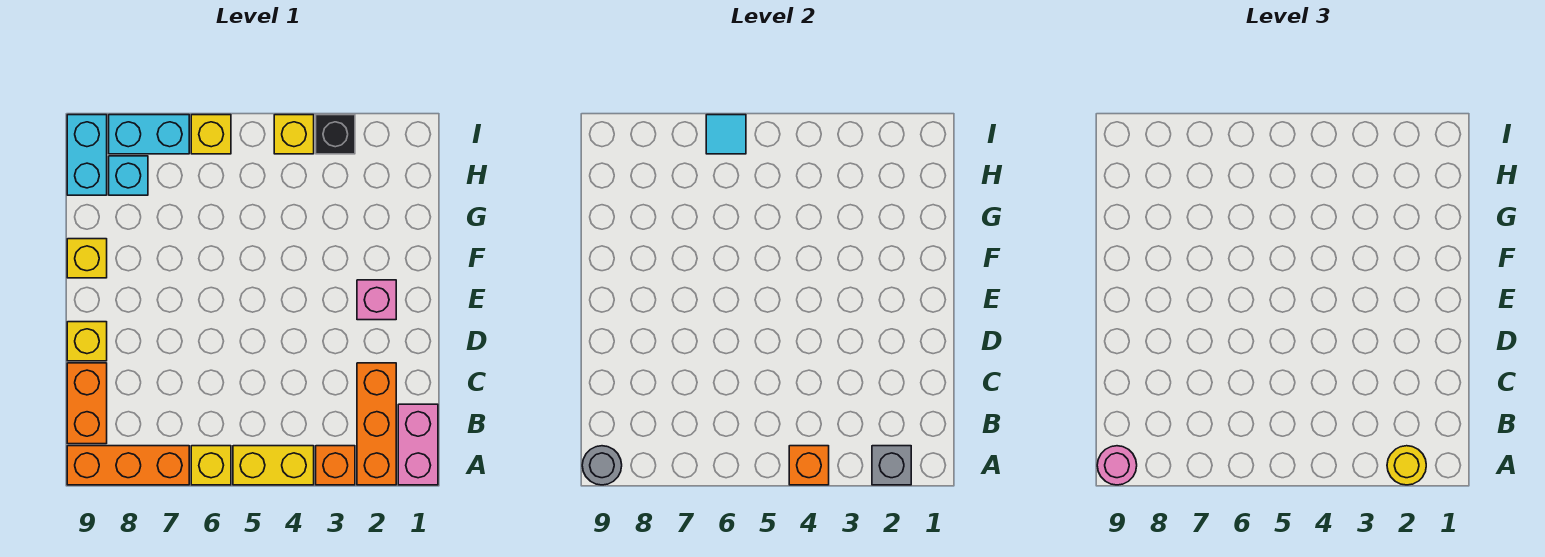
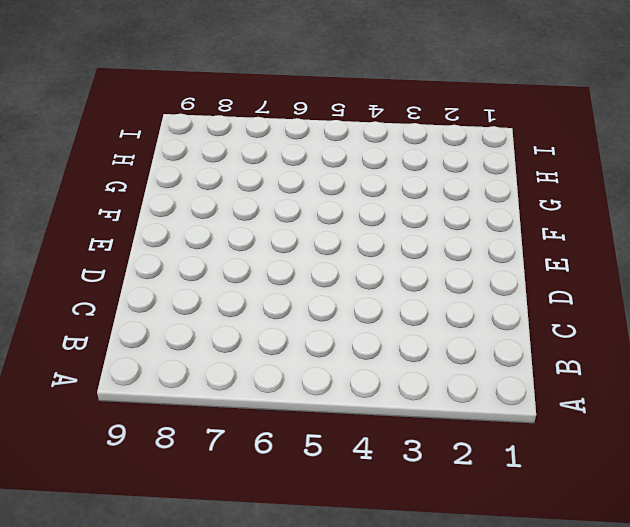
none -> pink 1x2 brick [398,404,438,485]
none -> orange 1x3 brick [357,363,396,485]
none -> orange 1x1 brick [316,446,355,485]

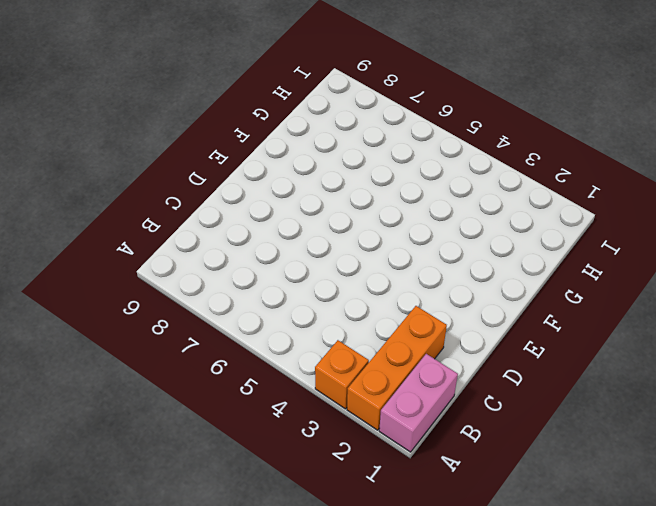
none -> yellow 1x2 brick [233,446,314,485]
none -> yellow 1x1 brick [191,446,231,485]
none -> orange 1x3 brick [67,446,189,485]

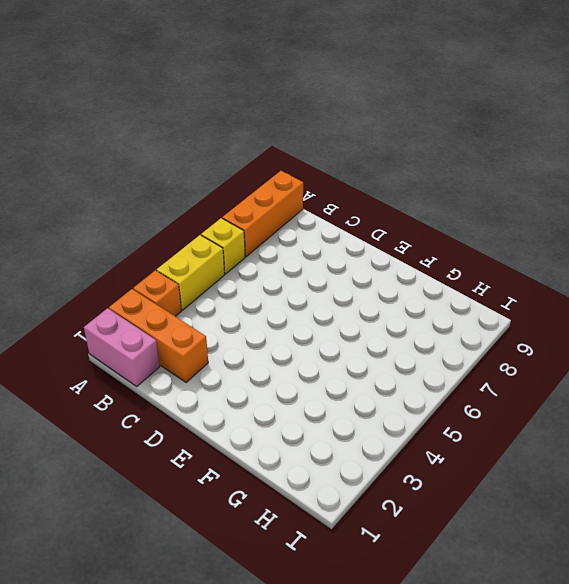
none -> orange 1x2 brick [67,363,107,444]
none -> yellow 1x1 brick [67,322,107,361]
none -> pink 1x1 brick [357,280,396,320]

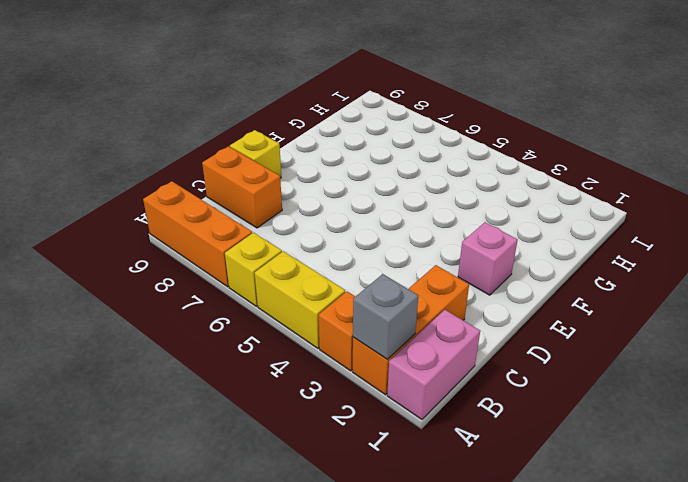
orange 1x2 brick [202,146,282,228] -> orange 1x2 brick turned to [67,363,107,444]
none -> yellow 1x1 brick [67,239,107,278]
none -> cyan 1x1 brick [109,156,148,195]
none -> cyan 1x2 brick [67,115,107,195]

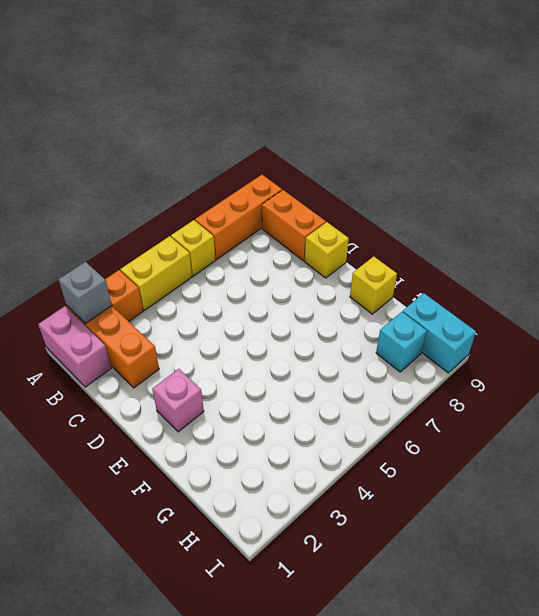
none -> black 1x1 brick [316,115,355,154]
none -> yellow 1x1 brick [274,115,314,154]
none -> yellow 1x1 brick [191,115,231,154]

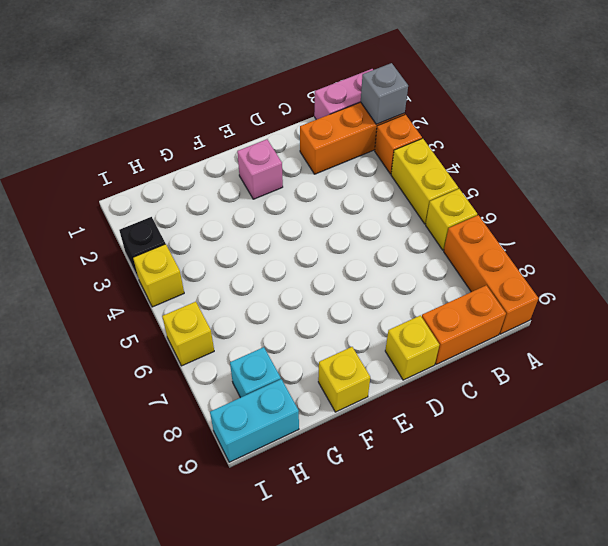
none -> cyan 1x2 brick [109,115,189,154]
none -> orange 1x1 brick [789,446,829,485]
none -> grey 1x1 round brick [582,446,622,485]

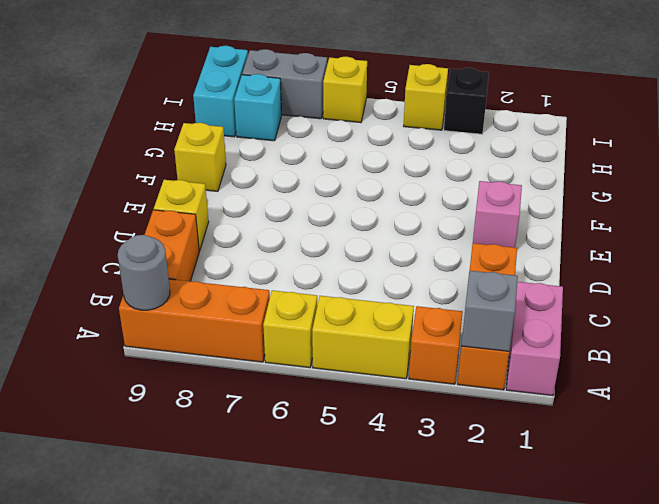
grey 1x2 brick [242,49,327,119] -> cyan 1x2 brick [109,115,189,154]
none -> orange 1x1 brick [789,446,829,485]
none -> cyan 1x1 tile [706,115,746,154]
none -> yellow 1x1 round brick [1387,446,1426,485]

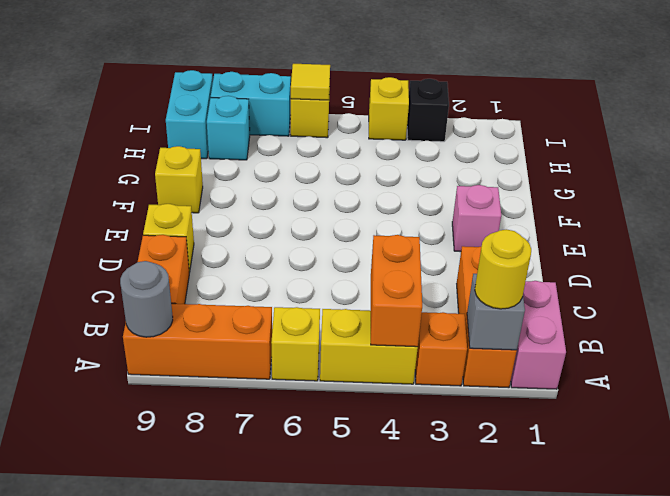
orange 1x2 brick [371,235,422,347] -> orange 1x1 brick [789,446,829,485]
yellow 1x1 tile [291,64,330,100] -> cyan 1x1 tile [706,115,746,154]
none -> pink 1x1 round brick [1097,446,1137,485]

